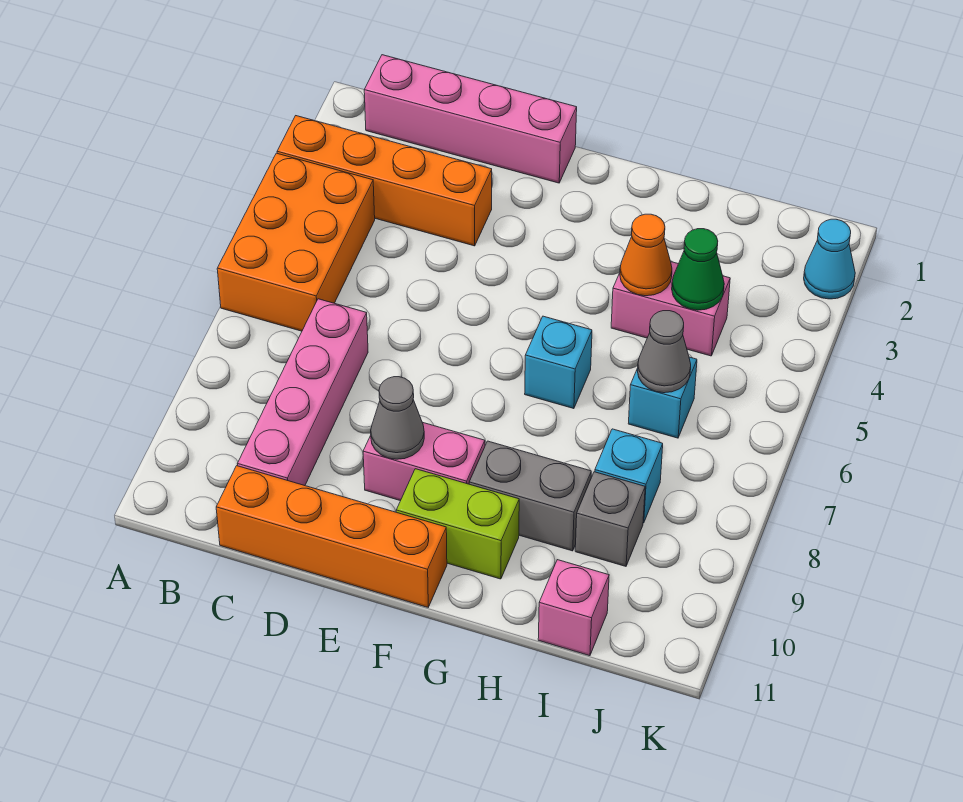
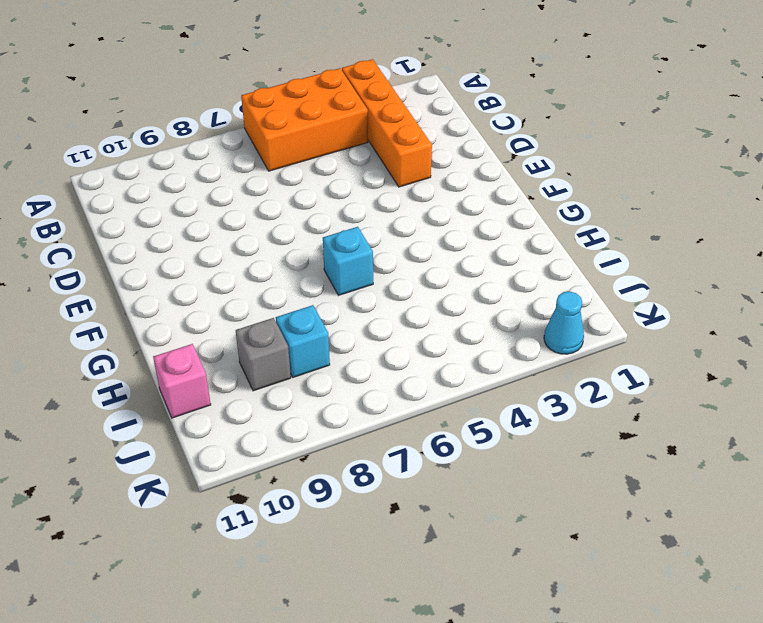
none -> pink 1x4 brick [364,55,577,183]
none -> pink 1x4 brick [238,299,368,486]
none -> orange 1x4 brick [216,466,447,607]

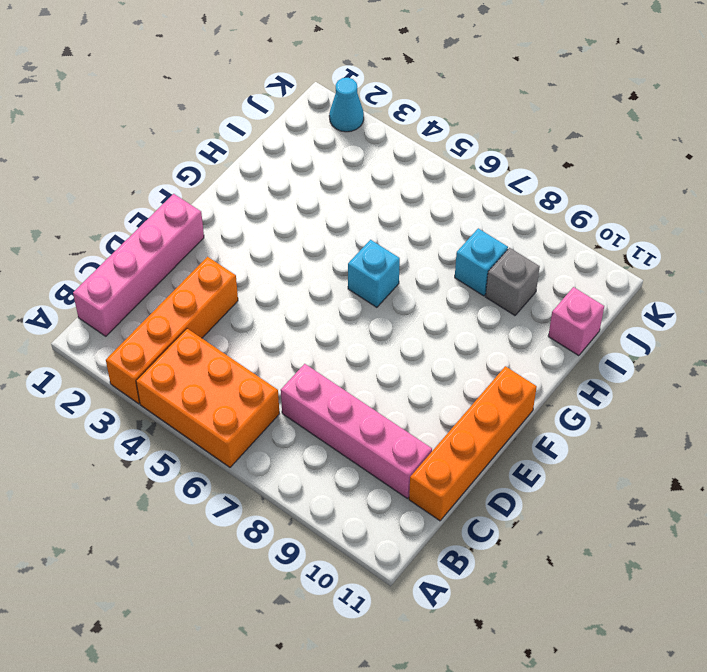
none -> pink 1x2 brick [363,422,485,501]
none -> lime 1x2 brick [396,469,519,579]
none -> grey 1x2 brick [469,441,591,551]

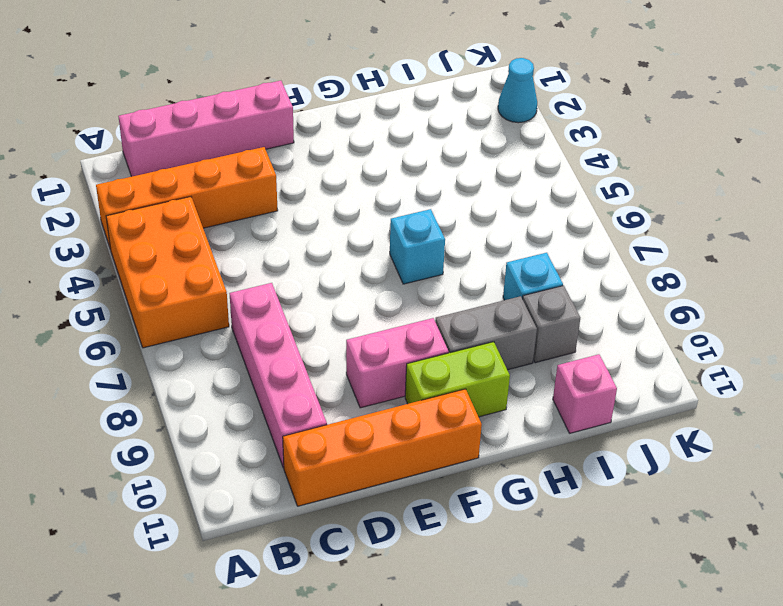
none -> pink 1x2 brick [611,262,730,356]
none -> cyan 1x1 brick [628,357,697,438]
none -> grey 1x1 cone [371,377,424,459]

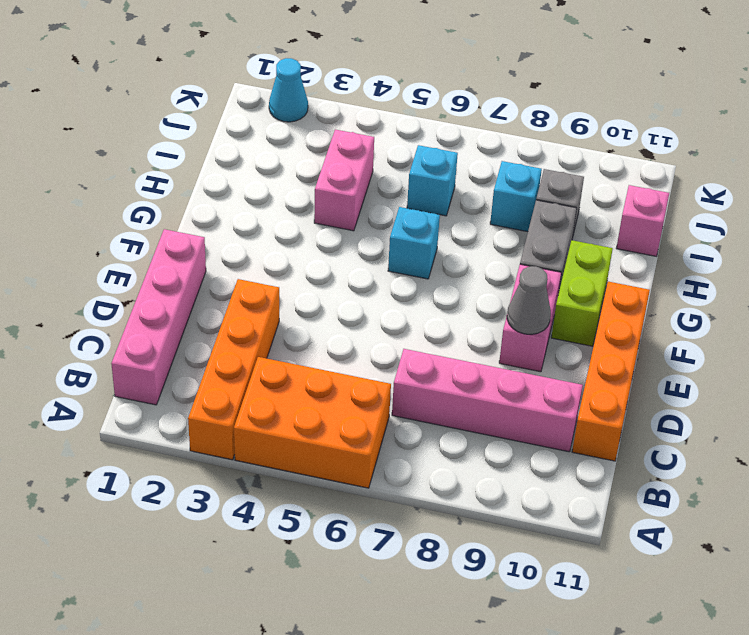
none -> orange 1x1 cone [620,214,672,296]
none -> green 1x1 cone [672,229,724,310]
none -> grey 1x1 cone [637,311,691,393]

